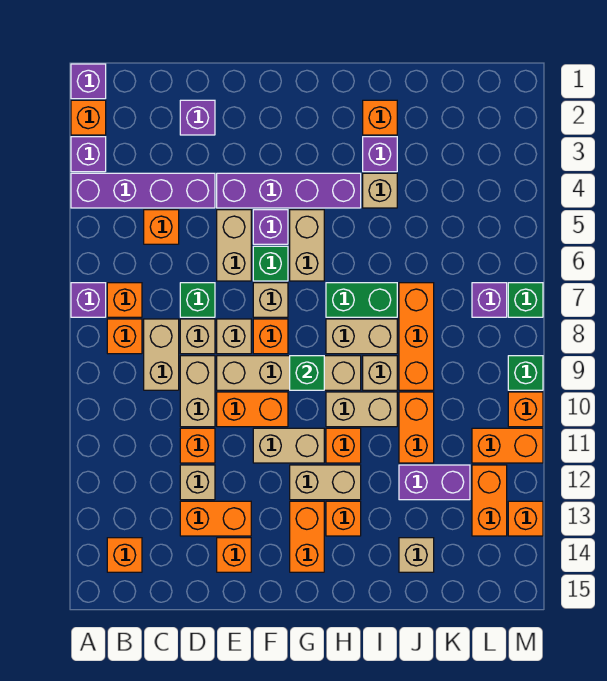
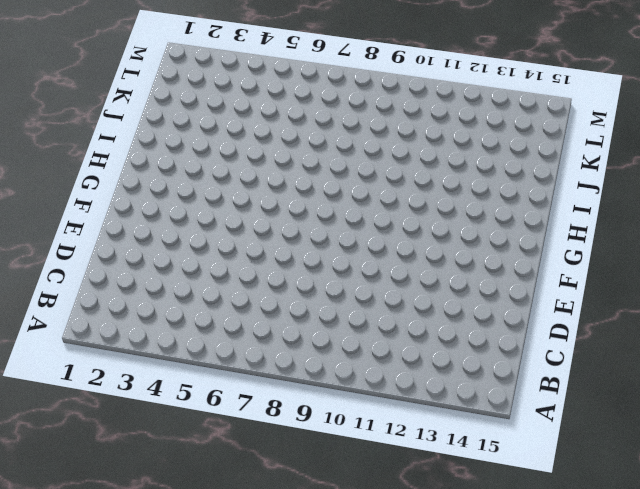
none -> purple 1x1 brick [71,64,106,99]
none -> orange 1x1 brick [71,100,106,135]
none -> purple 1x1 brick [71,137,106,172]
none -> purple 1x4 brick [71,173,215,208]

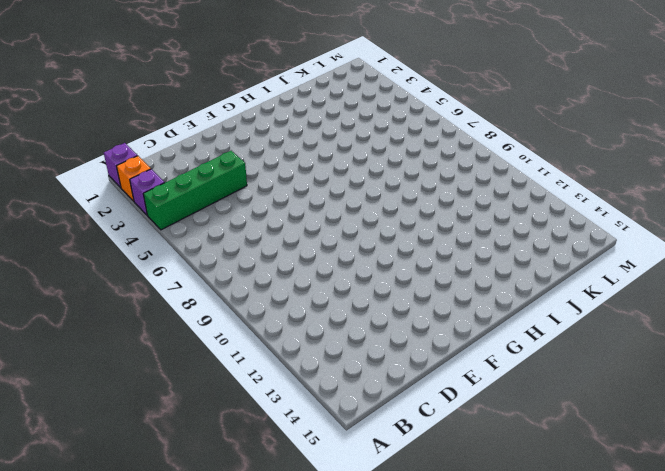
green 1x4 brick [143,151,247,230] -> purple 1x4 brick [71,173,215,208]
none -> purple 1x1 brick [71,283,106,317]
none -> orange 1x1 brick [107,283,142,317]
none -> orange 1x1 brick [107,319,142,354]
none -> orange 1x1 brick [107,538,142,572]

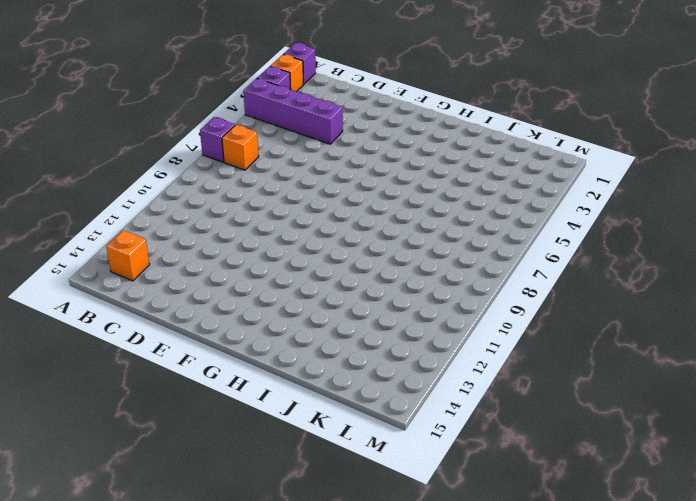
none -> orange 1x1 brick [107,319,142,354]
none -> orange 1x1 brick [144,210,179,244]
none -> tan 1x2 brick [144,319,179,390]
none -> purple 1x1 brick [180,100,215,135]

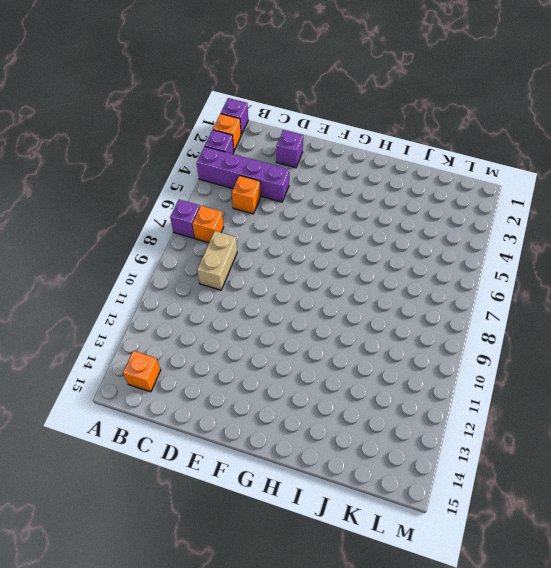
none -> orange 1x1 brick [107,319,142,354]
none -> green 1x1 brick [180,283,215,317]
none -> tan 1x1 brick [180,319,215,354]
none -> tan 1x2 brick [180,356,215,427]

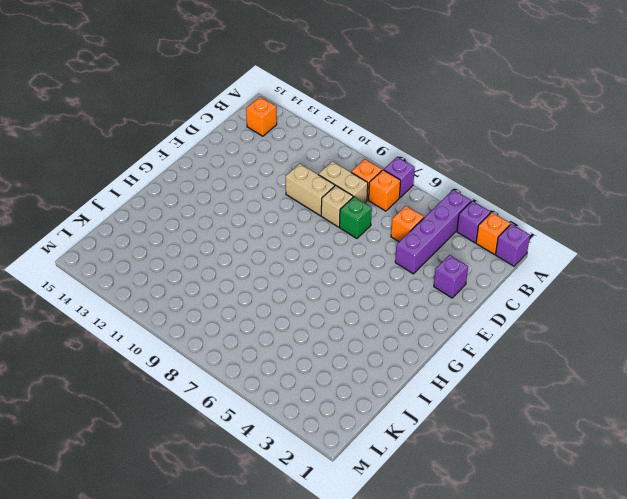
none -> orange 1x1 brick [180,428,215,463]
none -> tan 1x1 brick [180,465,215,500]
none -> orange 1x2 brick [180,501,251,536]
none -> purple 1x4 brick [217,173,361,208]

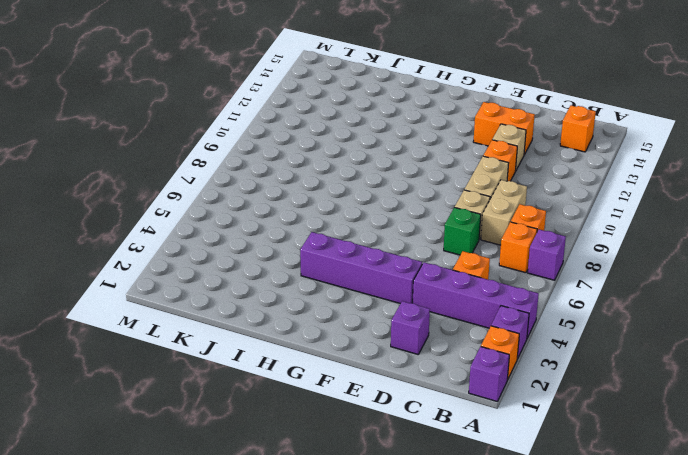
none -> tan 1x2 brick [217,210,251,281]
none -> tan 1x1 brick [217,319,251,354]
none -> tan 1x4 brick [217,356,361,390]
none -> orange 1x2 brick [217,392,288,427]

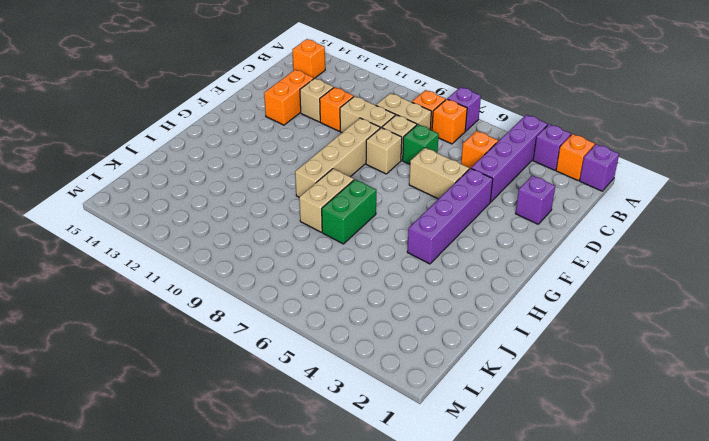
none -> orange 1x2 brick [217,392,288,427]
none -> orange 1x1 brick [217,538,251,572]
none -> purple 1x1 brick [253,210,288,244]
none -> green 1x1 brick [253,246,288,281]

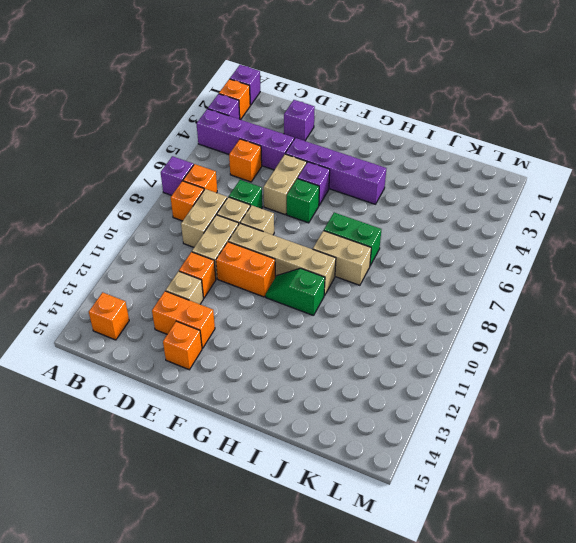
green 1x2 slope [265,268,325,316] -> tan 1x2 brick [326,392,397,427]
none -> tan 1x1 brick [253,283,288,317]
none -> orange 1x1 brick [253,319,288,354]
none -> tan 1x2 brick [253,428,324,463]
none -> tan 1x2 brick [290,210,324,281]

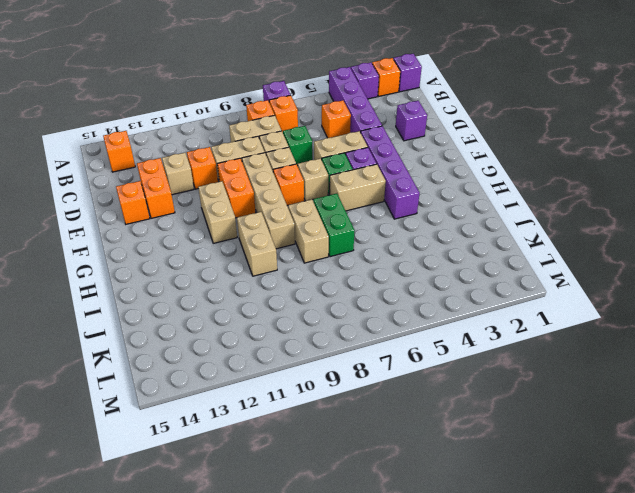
none -> tan 1x2 brick [290,465,361,500]
none -> orange 1x2 brick [290,501,324,572]
none -> orange 1x1 brick [326,428,361,463]
none -> orange 1x1 brick [326,501,361,536]

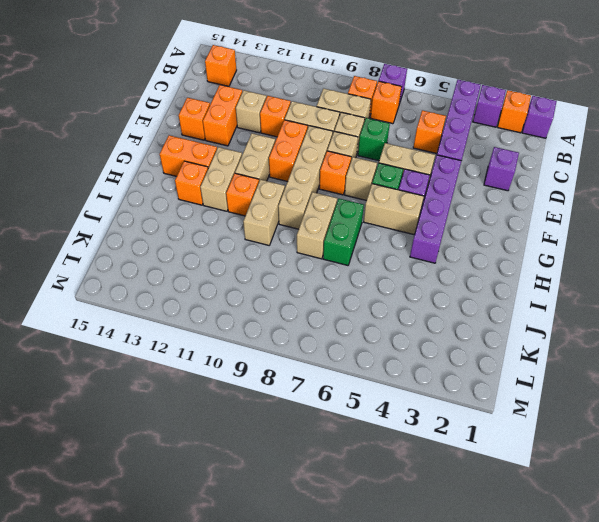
none -> orange 1x1 brick [363,100,397,135]
none -> purple 1x1 brick [363,137,397,172]
none -> tan 1x1 brick [363,173,397,208]
none -> tan 1x1 brick [363,356,397,390]

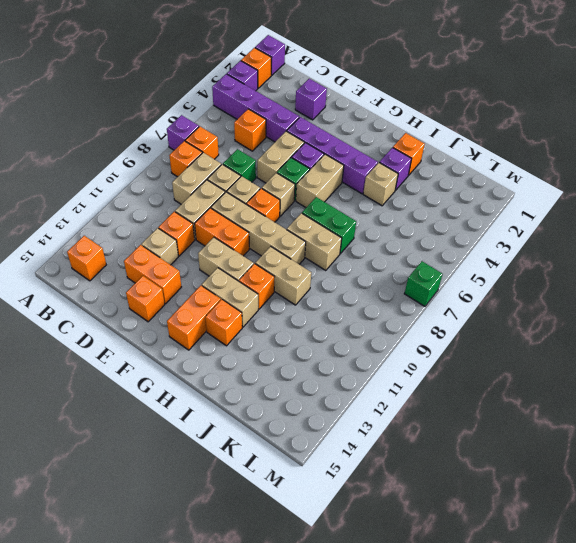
none -> tan 1x1 brick [363,356,397,390]
none -> orange 1x3 brick [399,283,434,390]
none -> orange 1x2 brick [399,392,434,463]
none -> purple 1x2 brick [399,465,470,500]

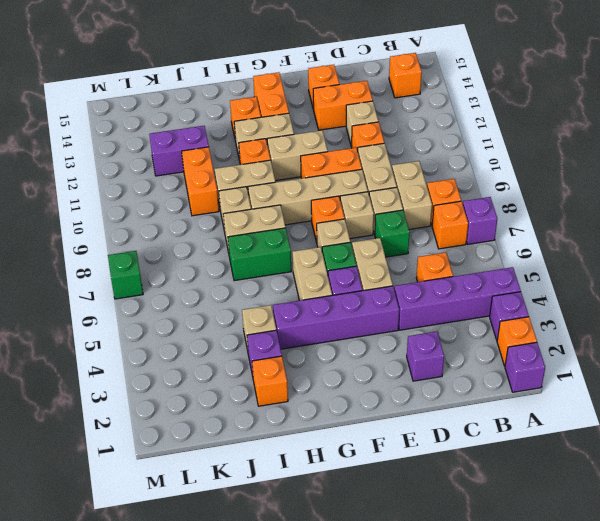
none -> orange 1x3 brick [399,283,434,390]
none -> tan 1x1 brick [399,538,434,572]
none -> purple 1x1 brick [472,283,507,317]
none -> orange 1x2 brick [472,428,543,463]

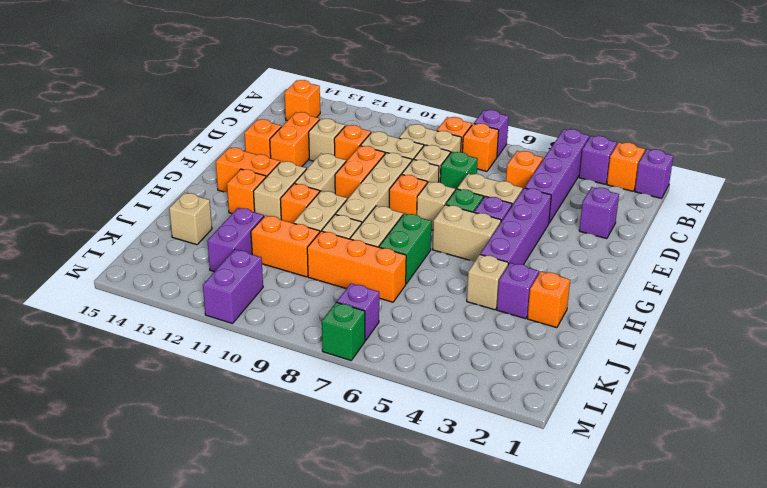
purple 1x2 brick [203,250,263,324] -> orange 1x2 brick [472,428,543,463]
none -> orange 1x2 brick [472,465,507,536]
none -> green 1x1 brick [508,356,543,390]
none -> orange 1x1 brick [508,392,543,427]
none -> orange 1x1 brick [508,501,543,536]

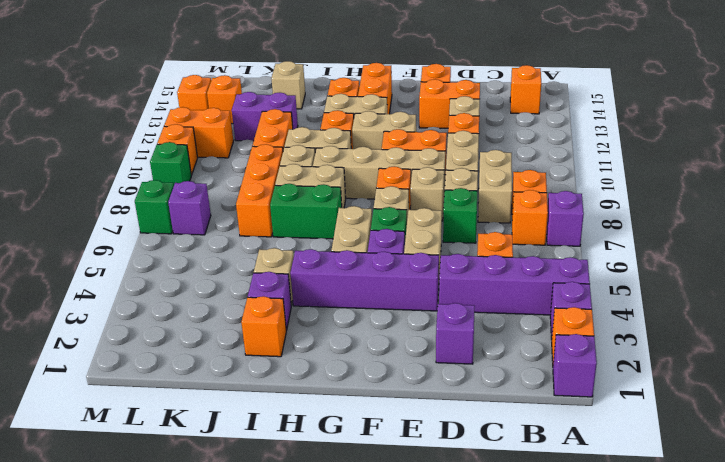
orange 1x1 brick [207,75,242,124] -> orange 1x2 brick [472,465,507,536]
none -> green 1x1 brick [290,356,324,390]

